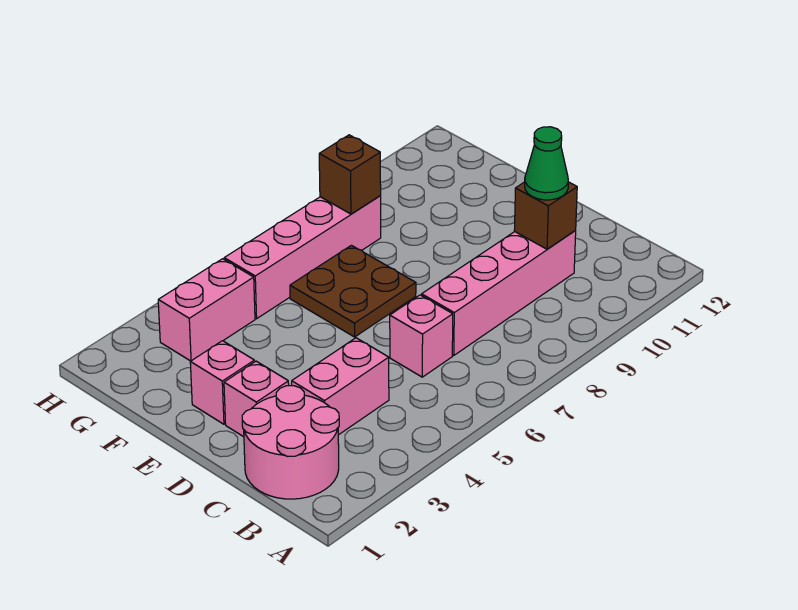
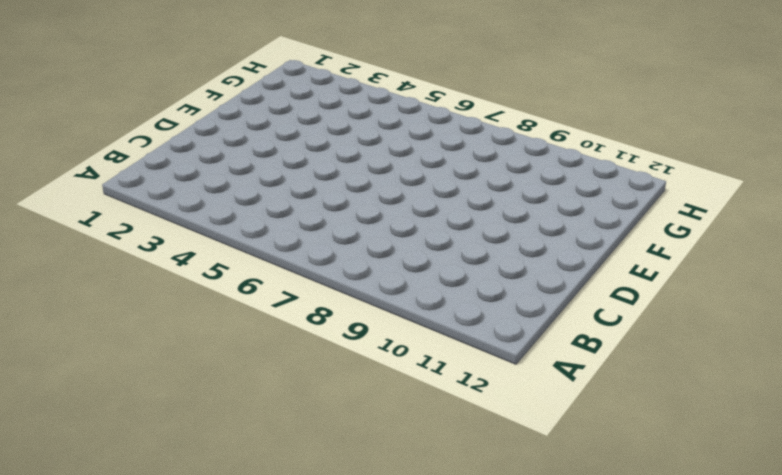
none -> pink 2x2 round brick [242,386,339,499]
none -> pink 1x2 brick [292,338,389,435]
none -> pink 1x1 brick [390,295,453,377]

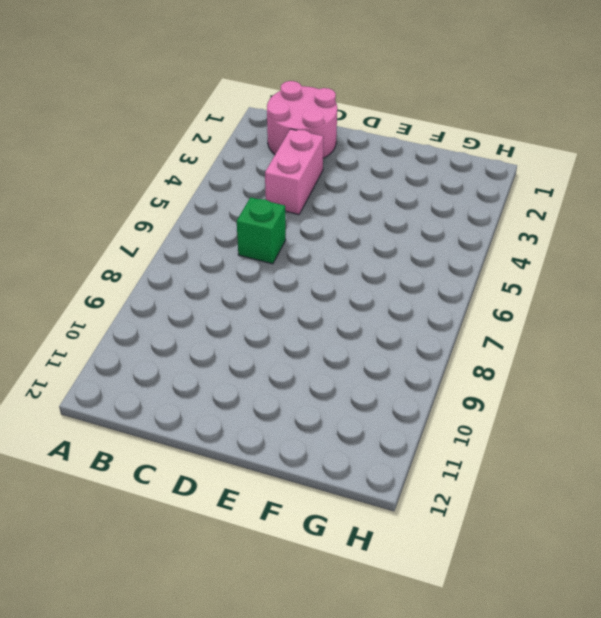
green 1x1 brick [237,197,286,264] -> pink 1x1 brick [390,295,453,377]
none -> pink 1x4 brick [422,231,576,356]
none -> pink 1x1 brick [224,361,289,437]
none -> pink 1x1 brick [190,341,254,424]

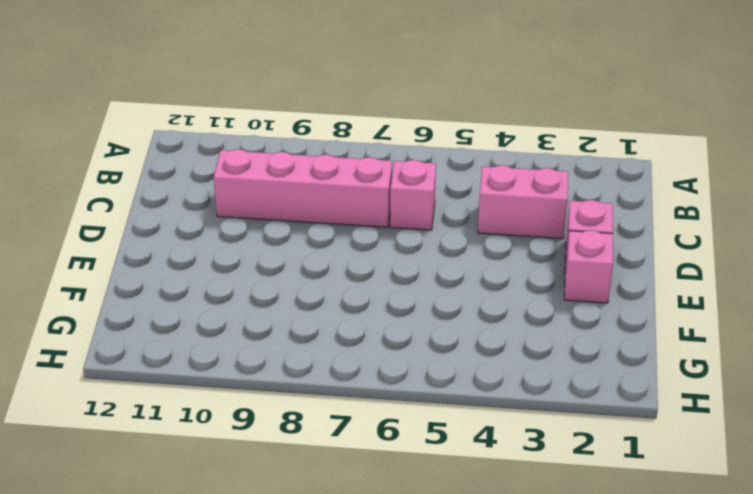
none -> pink 2x2 round brick [242,386,339,499]
none -> brown 2x2 plate [290,245,416,337]
none -> pink 1x2 brick [158,259,255,361]

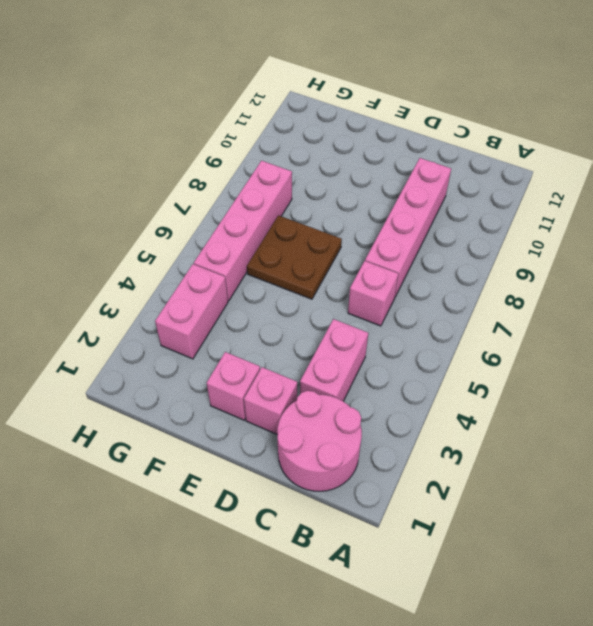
none -> brown 1x1 brick [514,182,577,249]
none -> brown 1x1 brick [319,135,381,214]
none -> green 1x1 cone [525,127,568,200]

